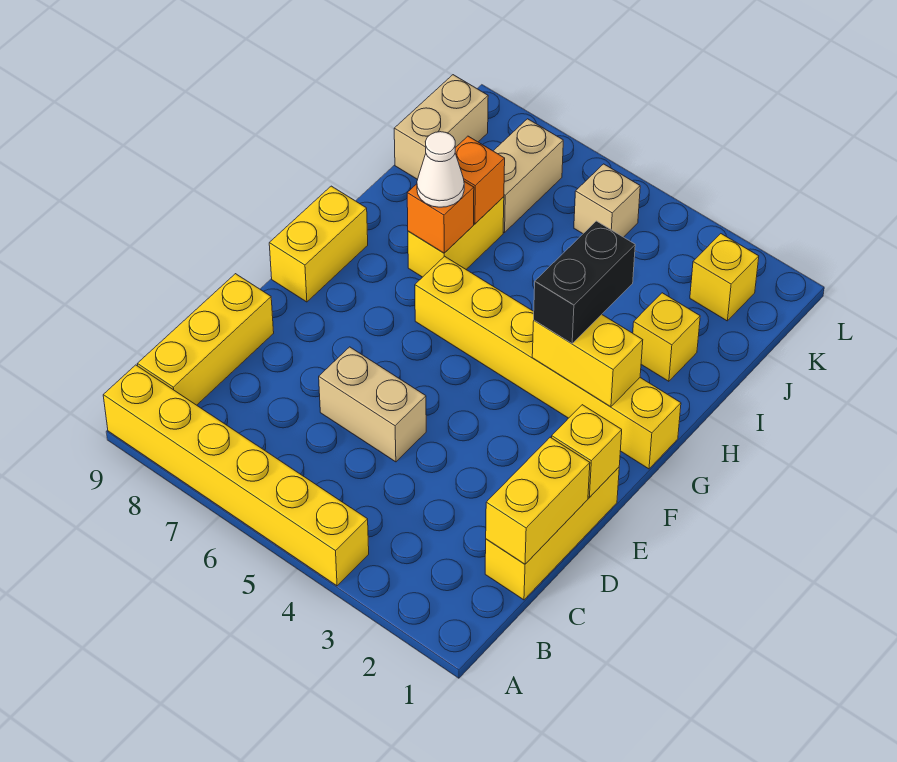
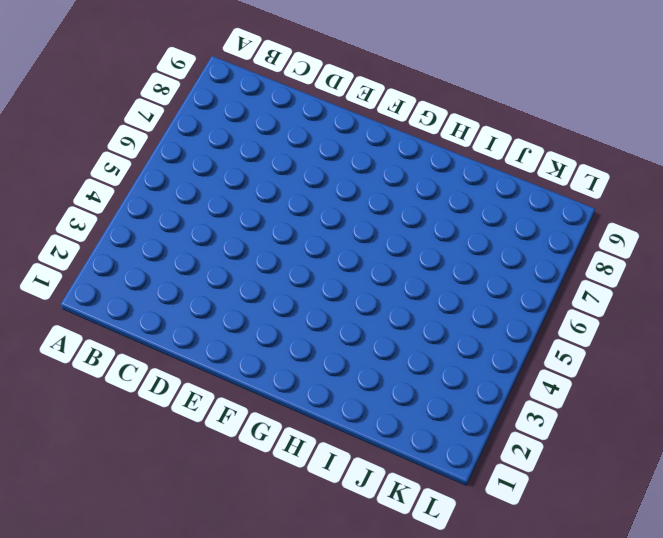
none -> yellow 1x6 brick [103,365,369,586]
none -> yellow 1x3 brick [138,274,274,405]
none -> yellow 1x3 brick [485,467,619,600]

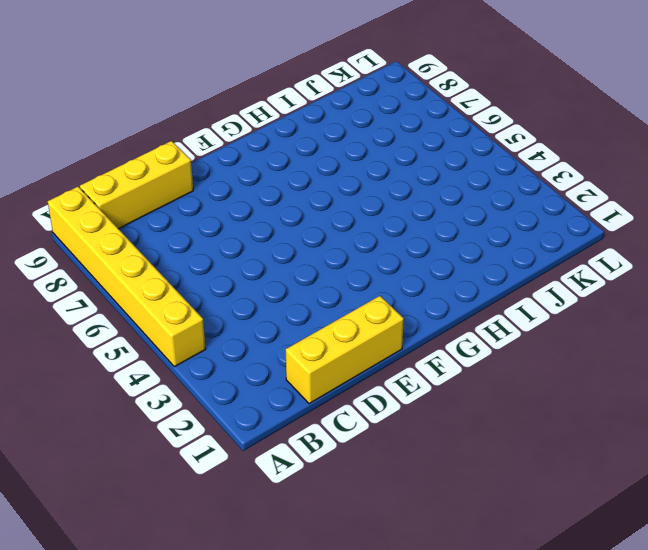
none -> tan 1x2 brick [319,347,426,462]
none -> yellow 1x2 brick [269,186,368,302]
none -> yellow 1x6 brick [415,256,681,469]

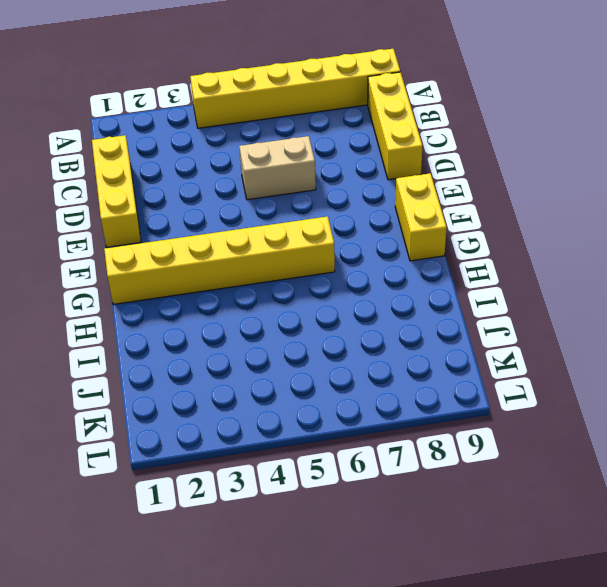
none -> yellow 1x2 brick [408,197,504,277]
none -> yellow 1x1 brick [633,293,700,381]
none -> tan 1x2 brick [494,119,563,233]

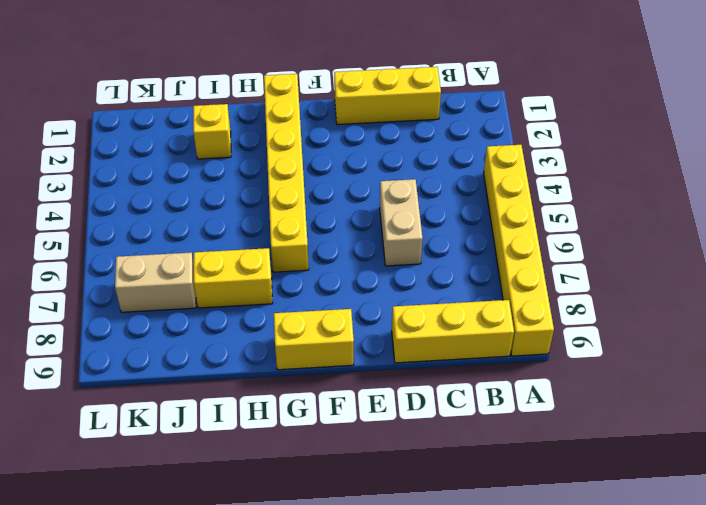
none -> tan 1x2 brick [394,75,488,180]
none -> yellow 1x1 brick [690,234,759,321]
none -> tan 1x1 brick [574,164,640,237]

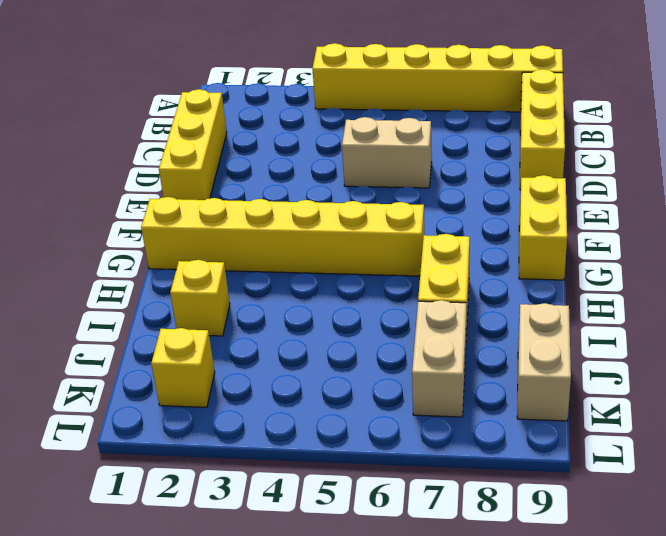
none -> tan 1x1 brick [574,164,640,237]
none -> yellow 1x2 brick [486,437,590,564]
none -> yellow 1x1 brick [552,405,622,497]

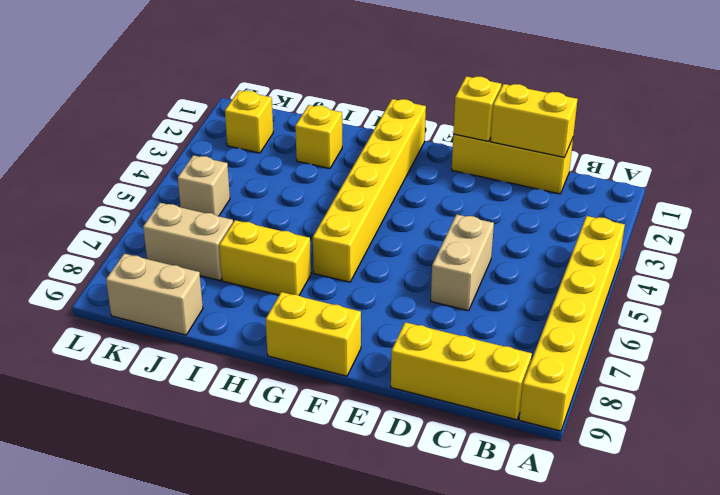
none -> yellow 1x2 brick [532,315,643,407]
none -> orange 1x1 brick [407,181,474,253]
none -> orange 1x1 brick [455,136,505,224]

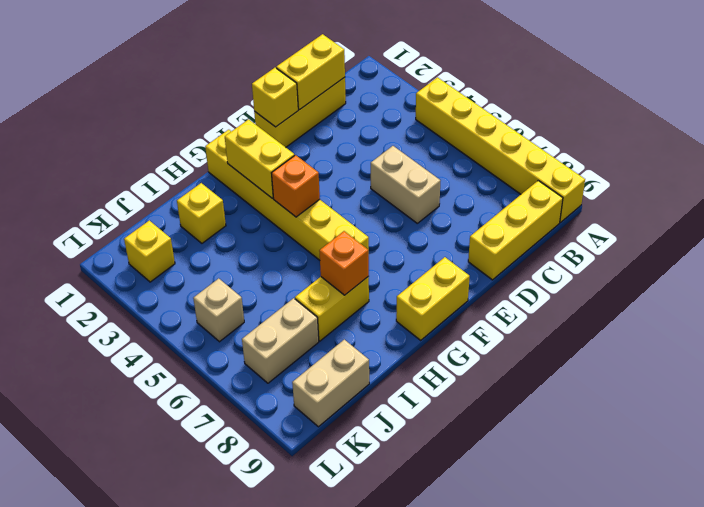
orange 1x1 brick [272,155,320,217] -> orange 1x1 brick moved to [455,136,505,224]
none -> black 1x2 brick [534,221,635,344]
none -> white 1x1 cone [417,132,464,207]

